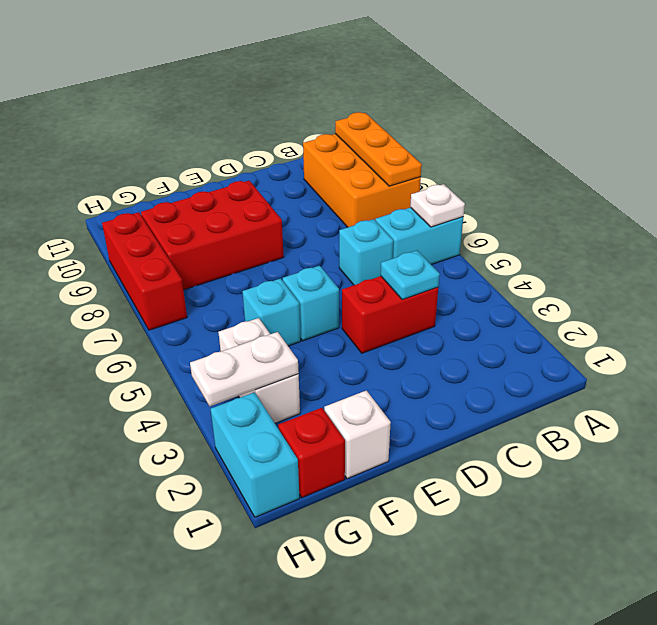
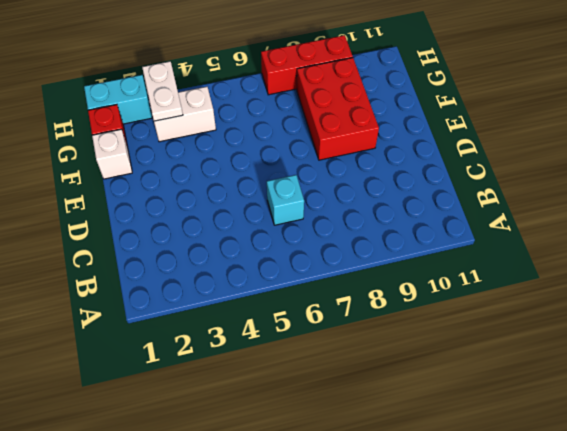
none -> cyan 1x2 brick [375,208,463,265]
none -> orange 2x3 brick [303,134,421,227]
none -> red 1x2 brick [342,276,438,353]

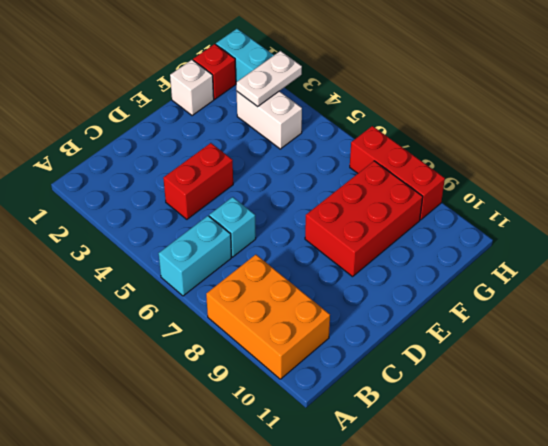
none -> cyan 1x1 brick [282,266,339,341]
none -> cyan 1x1 brick [243,278,301,346]
none -> white 1x1 plate [410,184,465,227]

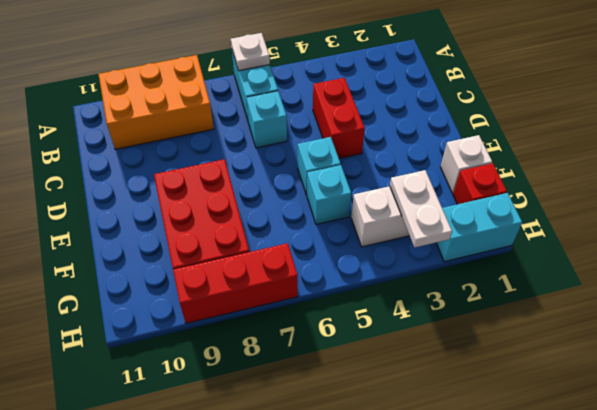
none -> orange 1x3 plate [335,112,422,186]
none -> cyan 1x1 plate [381,251,440,300]

